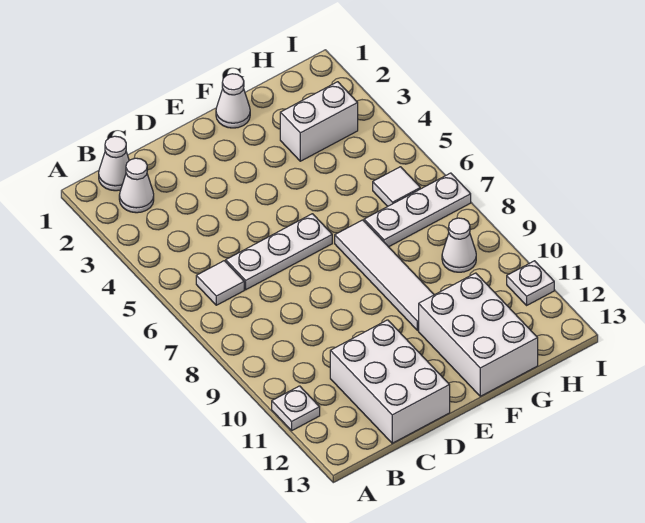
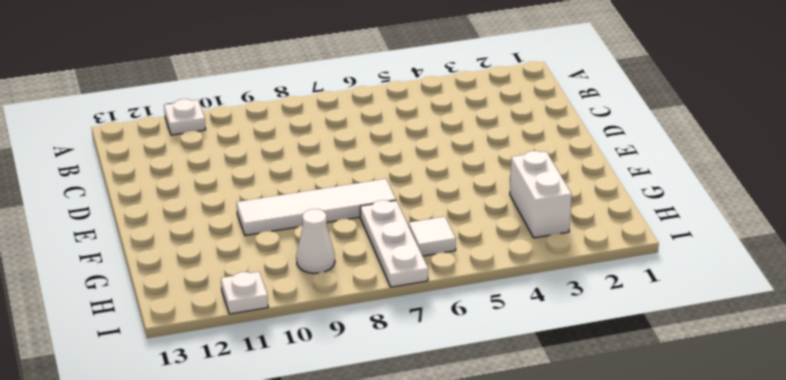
none -> white 1x1 cone [99,136,129,191]
none -> white 1x1 cone [119,158,154,213]
none -> white 1x1 tile [196,261,244,305]

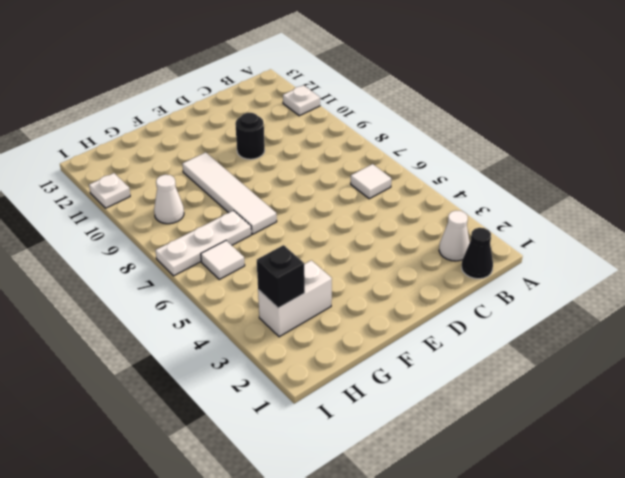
black 1x1 cone [462,228,493,279] -> white 1x1 cone [99,136,129,191]
black 1x1 round brick [235,113,265,159] -> none
black 1x1 brick [257,245,305,308] -> none
none -> white 1x3 plate [226,214,332,290]
none -> white 2x3 brick [330,320,450,443]
none -> white 1x1 cone [216,74,250,128]

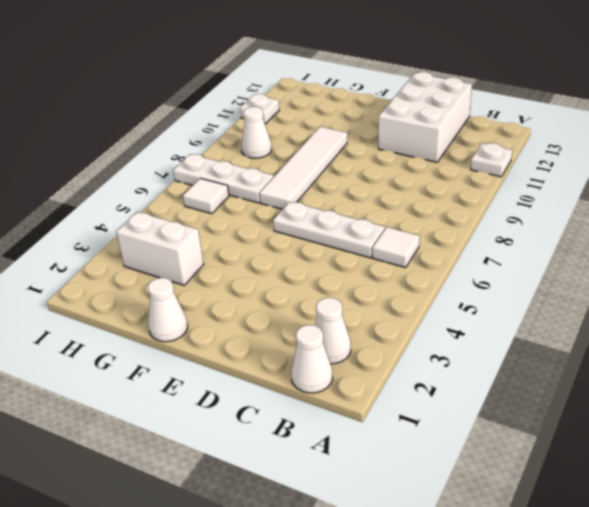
none -> white 2x3 brick [419,273,538,396]

